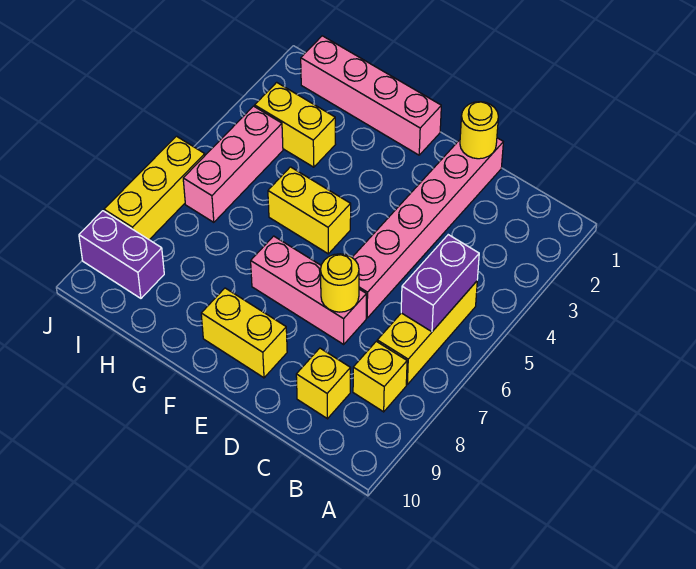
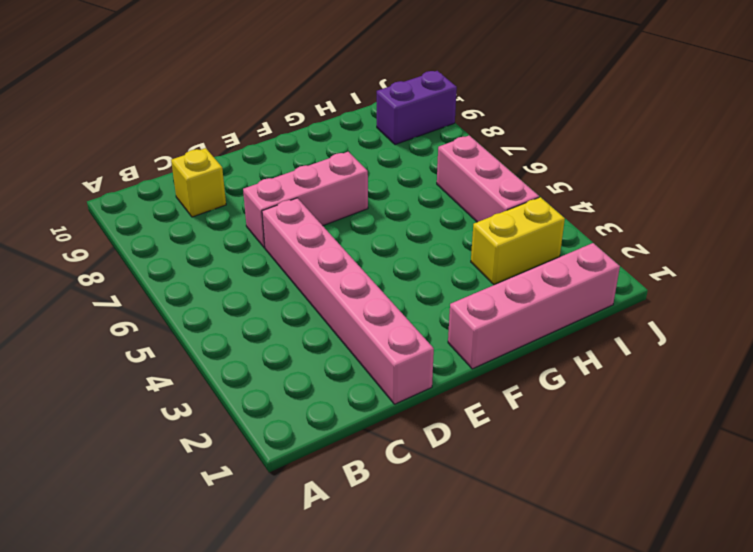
none -> yellow 1x3 brick [377,281,477,384]
none -> yellow 1x1 brick [353,341,407,412]
none -> yellow 1x2 brick [201,288,287,378]

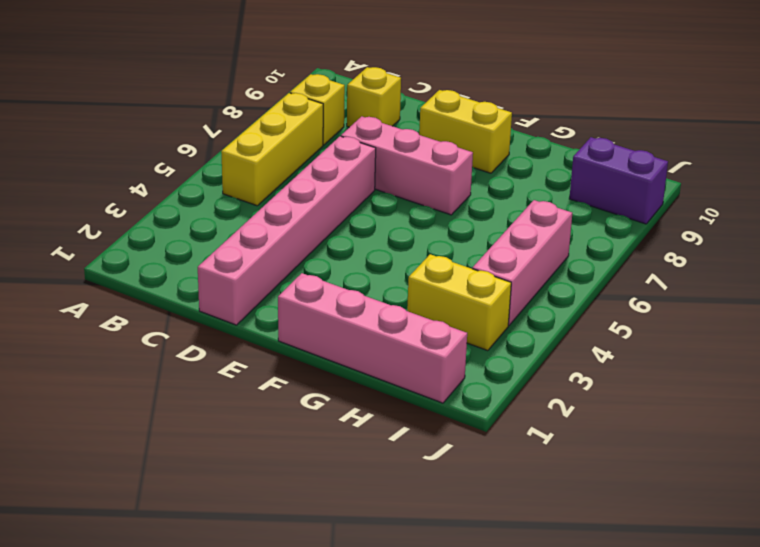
none -> yellow 1x2 brick [268,167,351,254]
none -> yellow 1x3 brick [104,136,205,240]
none -> purple 1x2 brick [401,235,479,332]

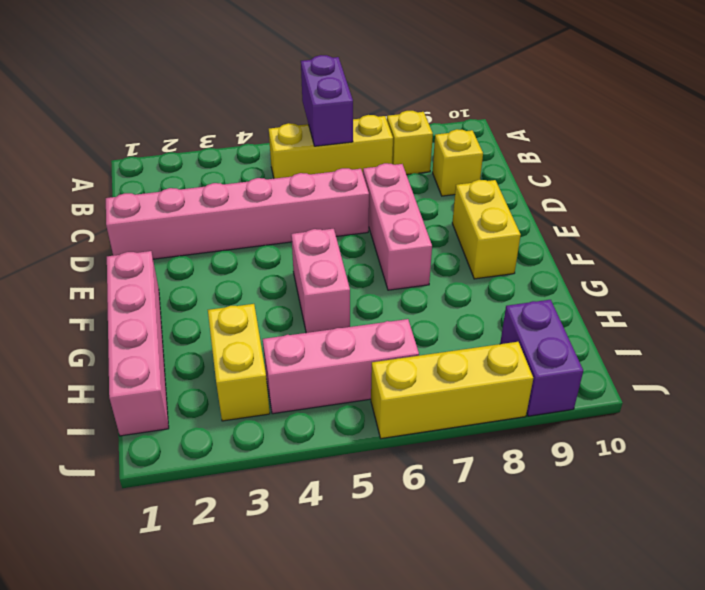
purple 1x2 brick [301,55,353,146] -> purple 1x2 brick turned to [401,235,479,332]
pink 1x2 brick [291,229,350,333] -> yellow 1x2 brick [268,167,351,254]
none -> yellow 1x1 round brick [460,102,498,159]
none -> yellow 1x1 round brick [321,254,359,312]

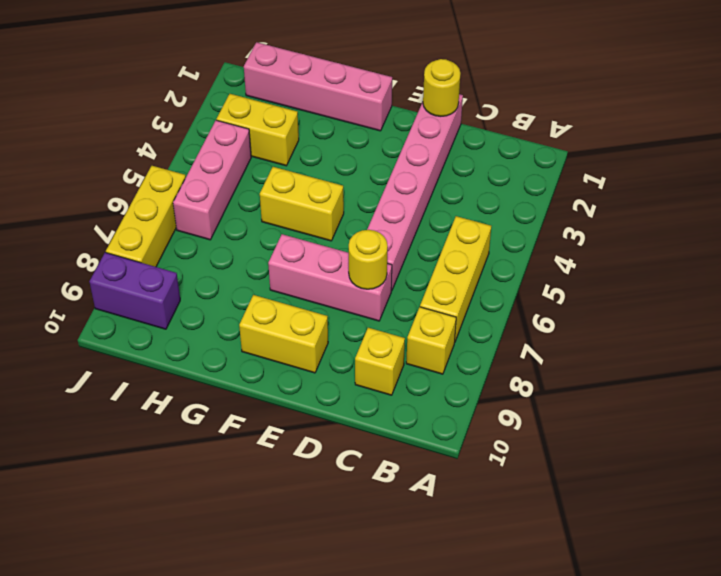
none -> purple 1x2 brick [401,235,479,332]

